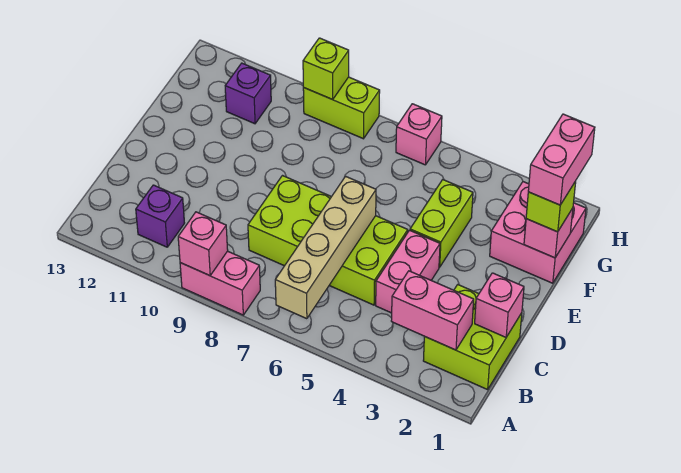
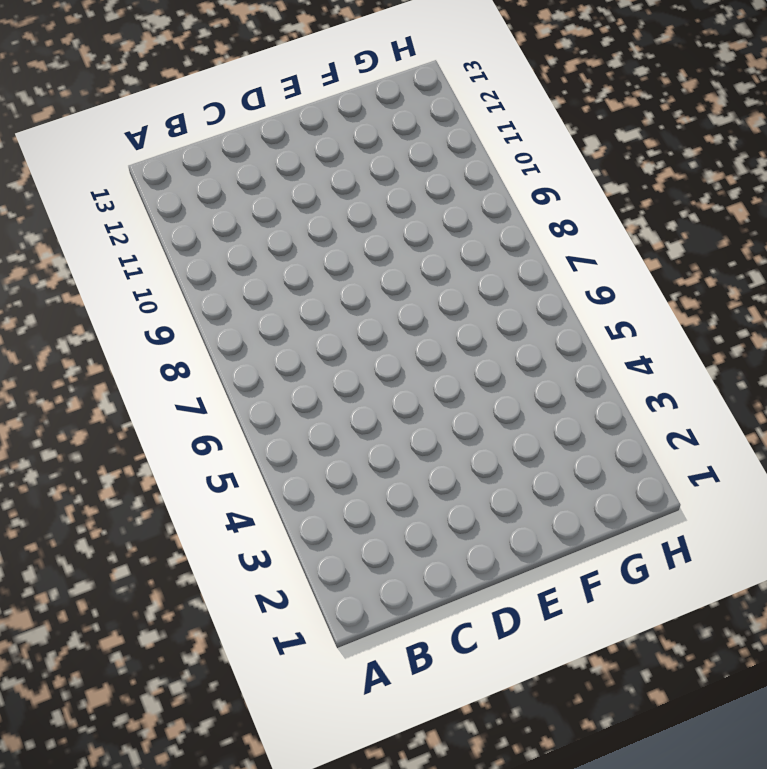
none -> pink 1x2 brick [180,251,260,315]
none -> lime 2x2 brick [423,285,522,390]
none -> purple 1x1 brick [136,185,184,247]

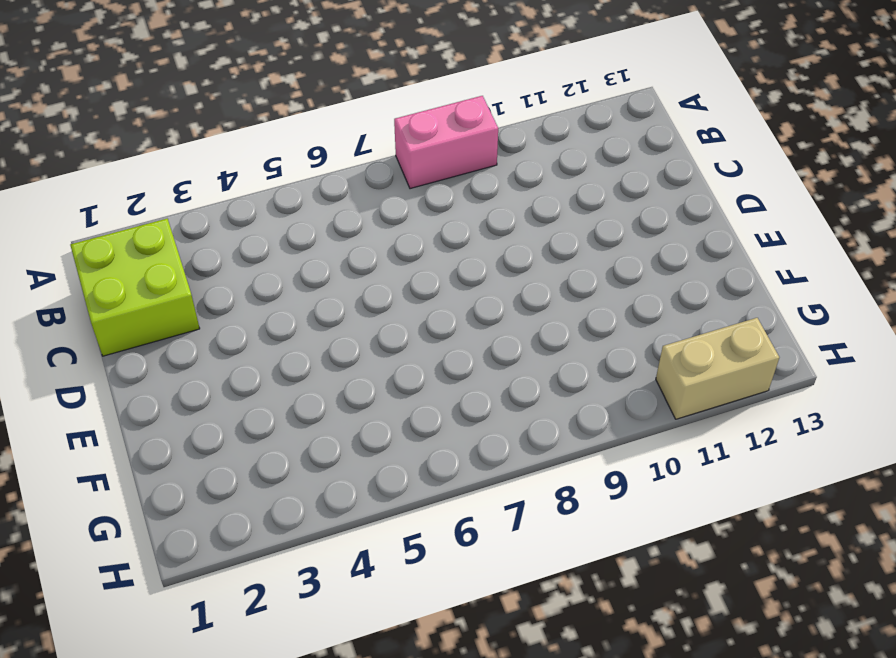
tan 1x2 brick [656,318,779,419] -> none
none -> purple 1x1 brick [136,185,184,247]
none -> pink 1x2 brick [376,230,440,313]
none -> lime 2x4 brick [248,176,408,305]

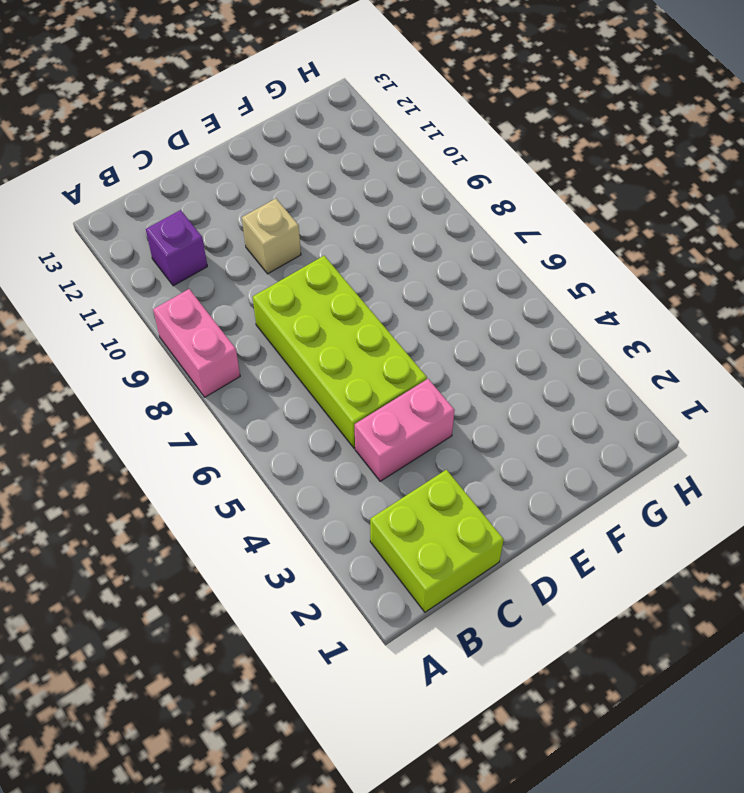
tan 1x1 brick [242,199,301,274] -> none
none -> lime 1x2 brick [410,180,473,267]
none -> pink 2x2 brick [490,182,586,283]
none -> purple 1x1 brick [225,63,271,124]

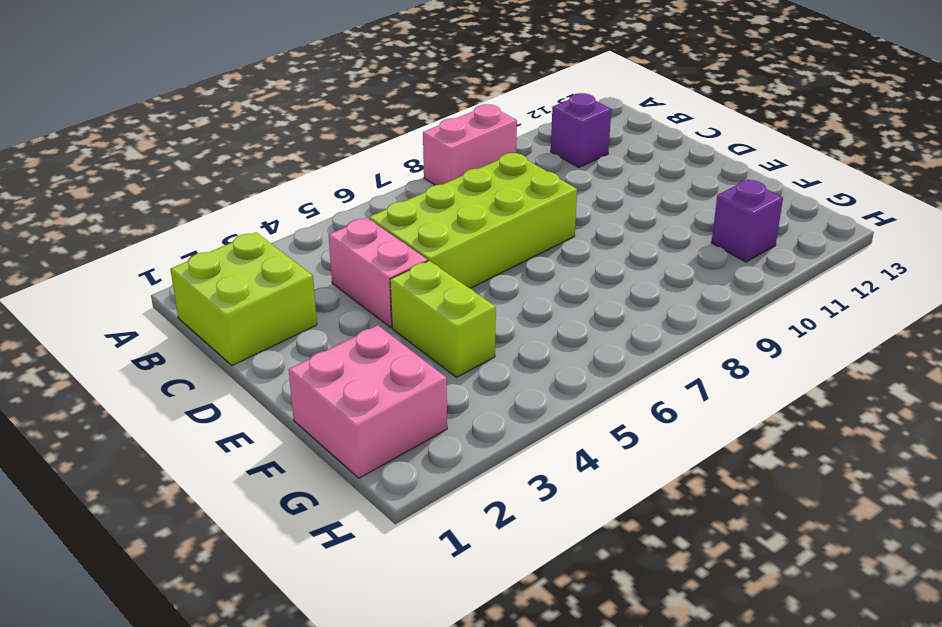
none -> pink 1x1 brick [396,104,442,165]
none -> lime 1x2 brick [303,77,380,139]
none -> tan 1x4 brick [275,176,376,319]

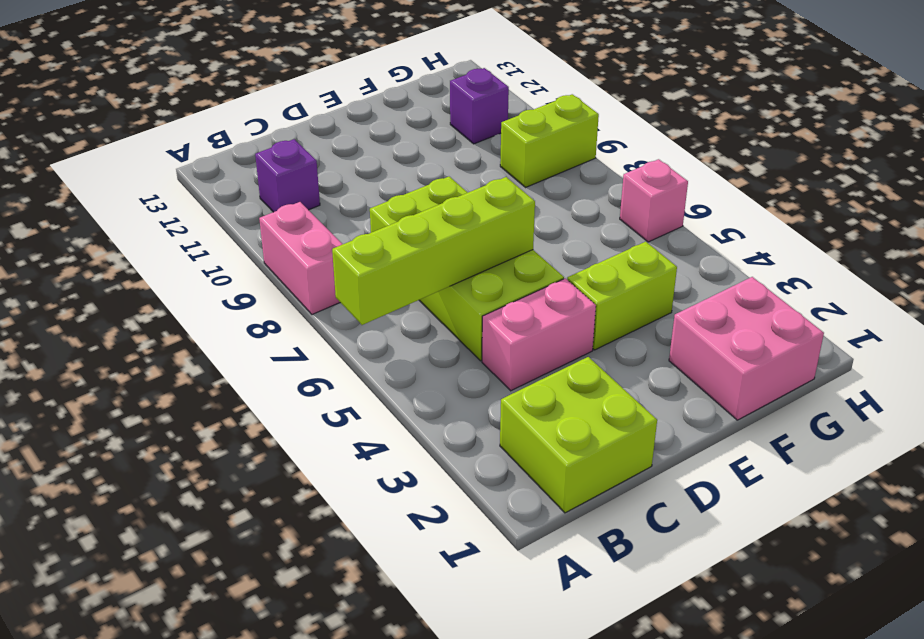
lime 1x4 brick [332,177,535,325] -> tan 1x4 brick [275,176,376,319]
lime 1x2 brick [500,94,599,187] -> lime 1x2 brick turned to [303,77,380,139]
none -> pink 1x1 brick [178,212,228,276]
none -> pink 1x2 brick [391,271,474,350]
none -> pink 1x1 brick [475,273,524,337]

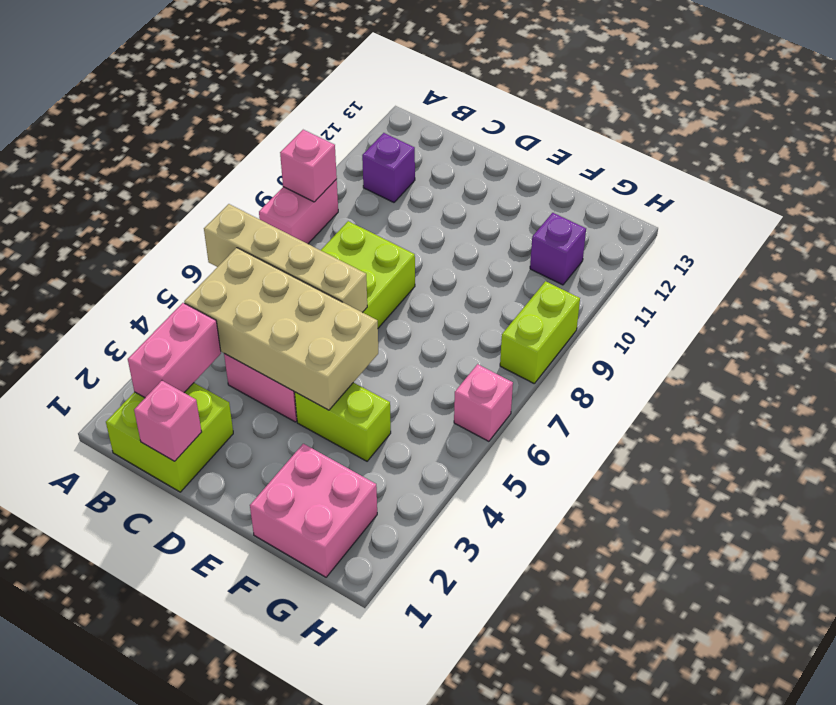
tan 2x4 brick [184,248,378,410] -> none
none -> pink 1x1 brick [524,208,573,258]
none -> lime 1x1 brick [303,38,349,99]
none -> lime 1x1 brick [526,181,576,232]

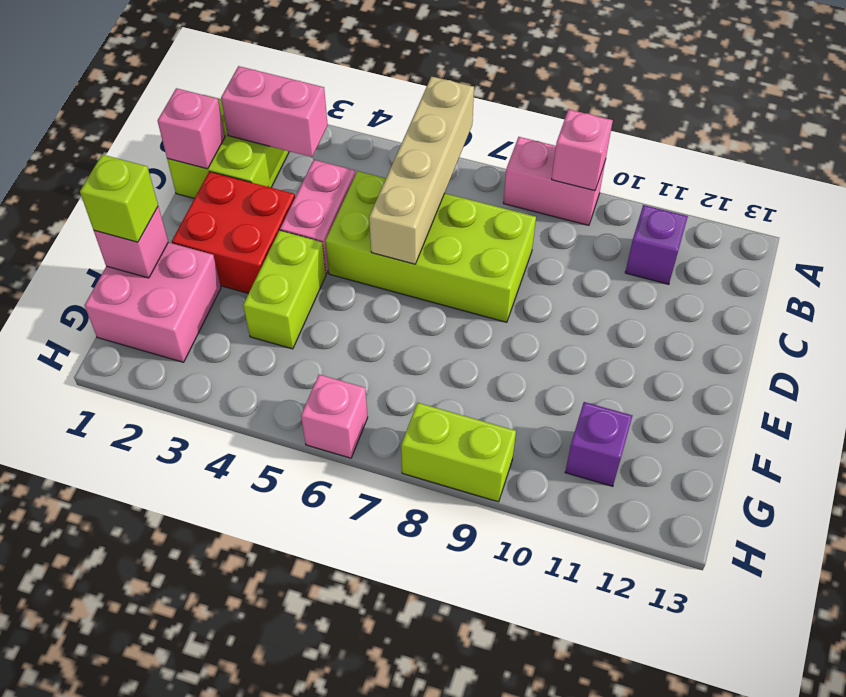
red 2x2 brick [172,172,295,293] -> none
none -> lime 1x1 brick [303,38,349,99]
none -> pink 1x2 brick [528,114,595,205]

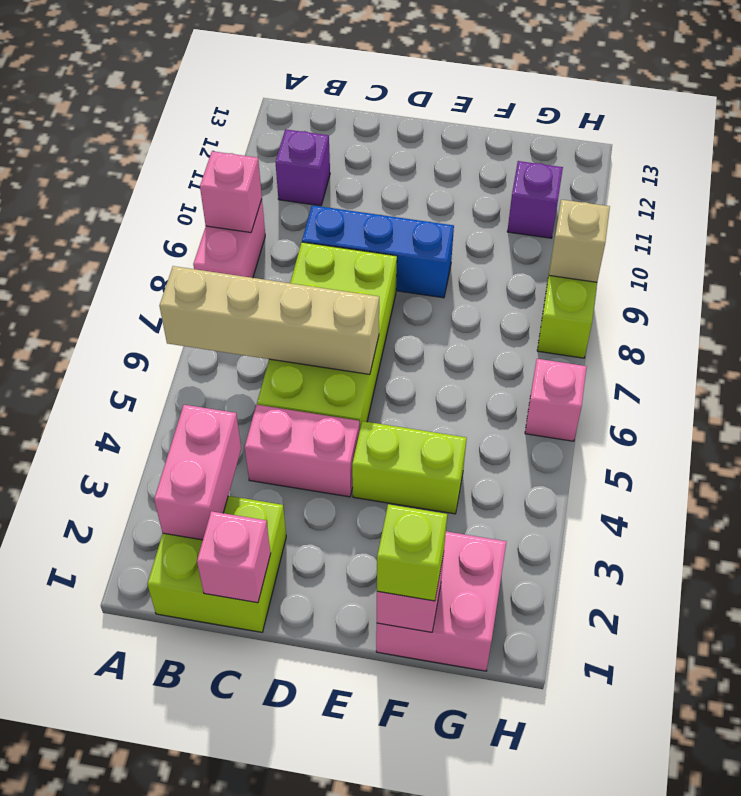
blue 1x3 brick [302,205,454,298] -> none
tan 1x1 brick [549,200,610,282] -> lime 1x1 brick [303,38,349,99]
none -> pink 1x2 brick [528,114,595,205]

